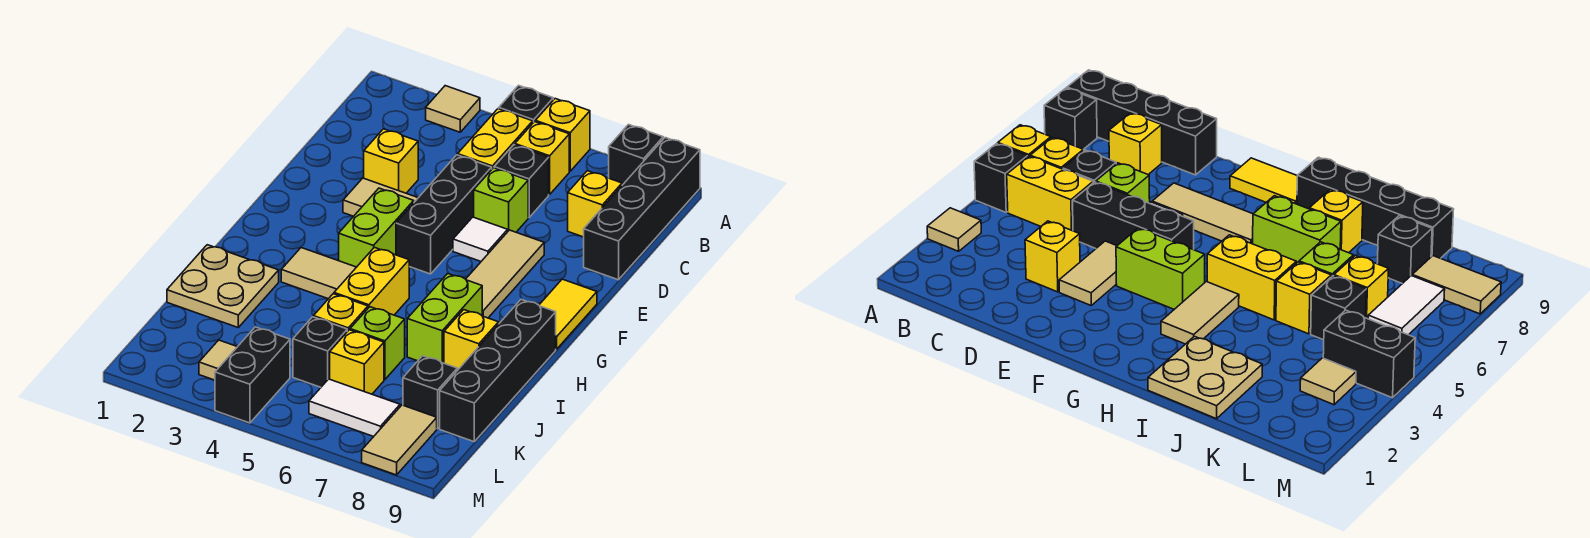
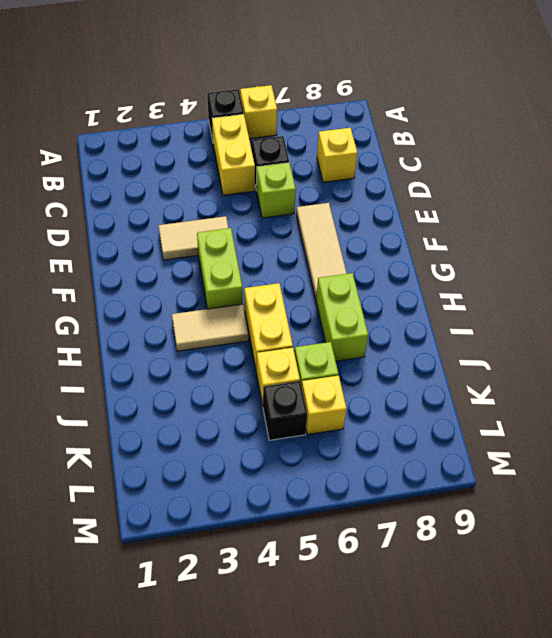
none -> tan 1x1 tile [426,86,480,132]
none -> black 1x1 brick [608,125,663,185]
none -> black 1x4 brick [584,138,700,280]
none -> yellow 1x1 brick [515,122,569,194]

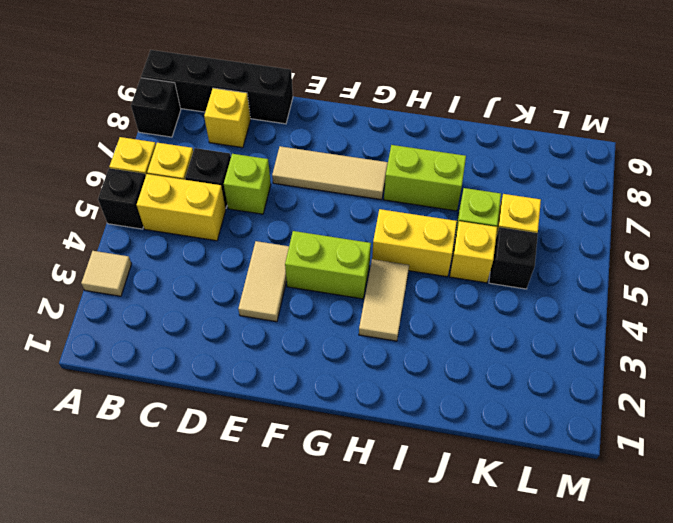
none -> yellow 1x1 brick [364,129,418,193]
none -> black 1x3 brick [396,155,492,274]
none -> white 1x1 tile [453,217,508,261]
none -> yellow 1x2 tile [539,279,597,349]

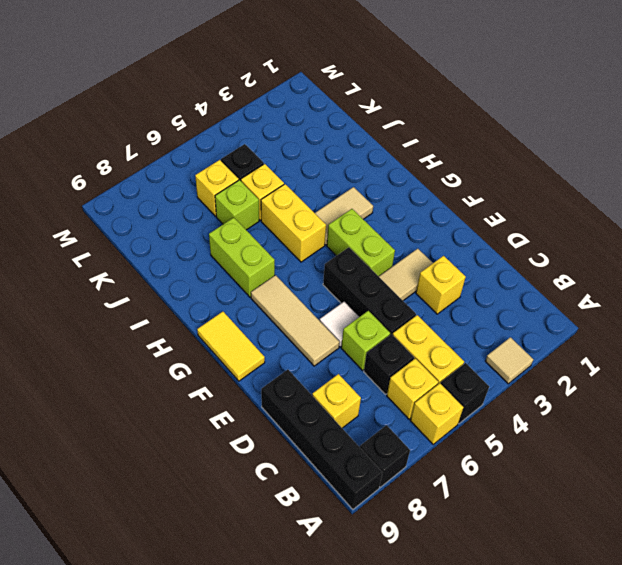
none -> black 1x4 brick [440,300,556,442]
none -> tan 2x2 plate [167,245,279,327]
none -> yellow 1x1 brick [444,310,499,371]
none -> black 1x1 brick [403,356,457,429]

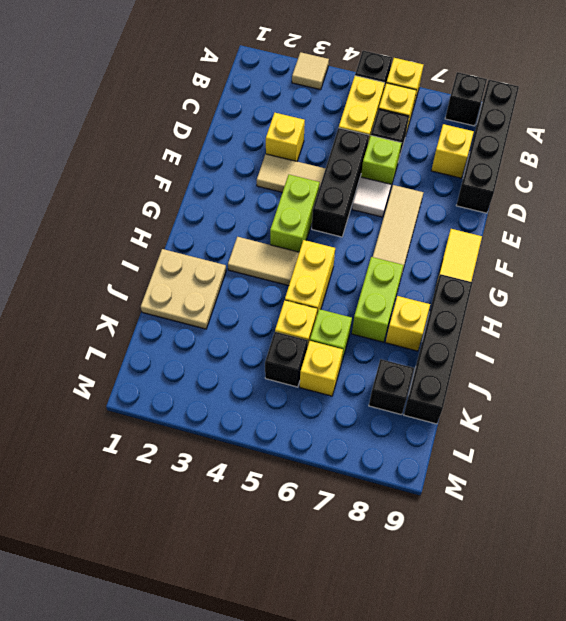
none -> tan 1x1 tile [199,340,237,380]
none -> black 1x2 brick [215,327,290,423]
none -> white 1x2 tile [309,379,400,437]
none -> tan 1x2 tile [362,405,437,475]

